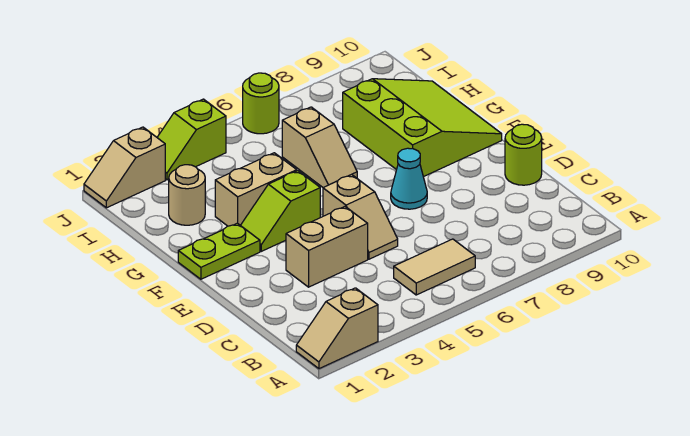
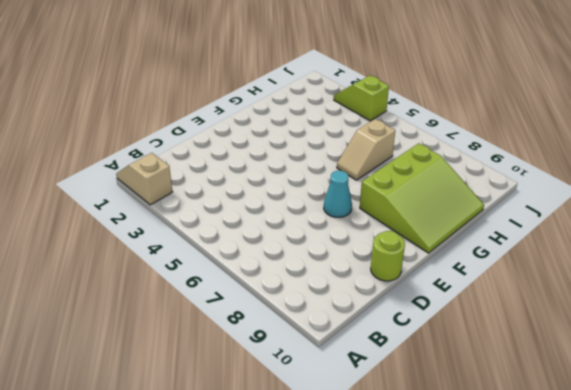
none -> tan 1x2 tile [394,239,475,295]
none -> tan 1x2 brick [286,207,368,287]
none -> tan 1x2 slope [323,175,398,259]

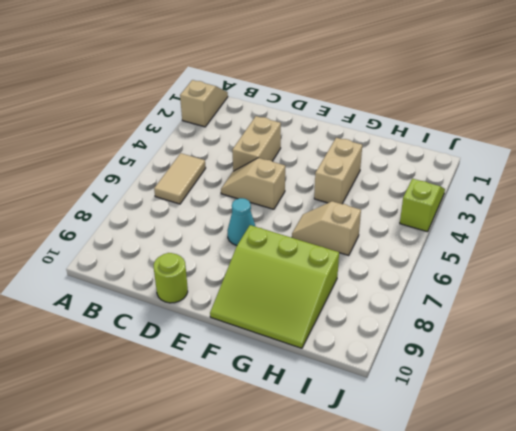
none -> lime 1x2 plate [178,223,260,279]
none -> lime 1x2 slope [241,171,320,251]
none -> tan 1x1 round brick [169,165,205,225]

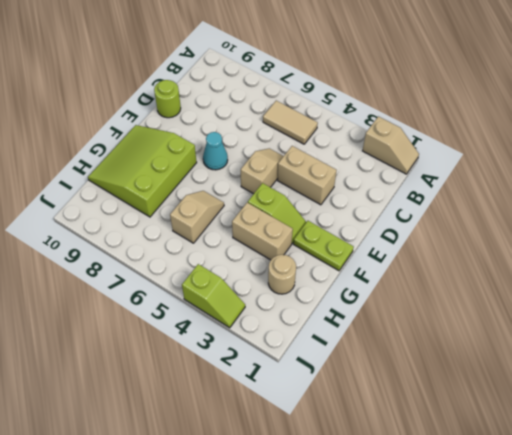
none -> tan 1x2 slope [84,127,165,208]
none -> lime 1x1 round brick [243,73,279,134]

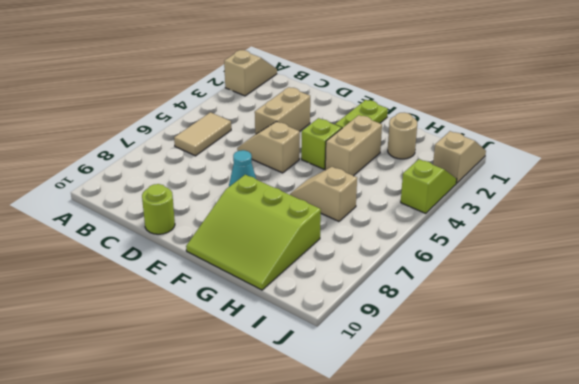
none -> lime 1x1 round brick [243,73,279,134]

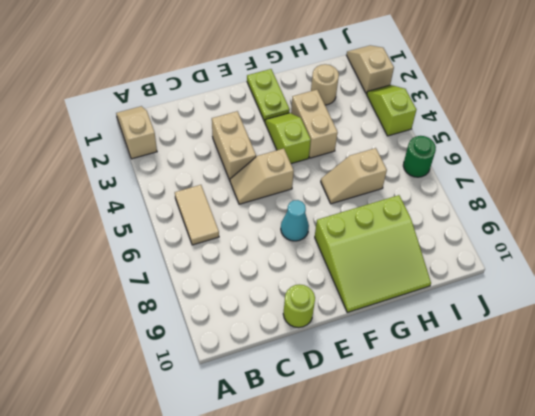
green 1x1 round brick [403,136,436,177] -> lime 1x1 round brick [243,73,279,134]

